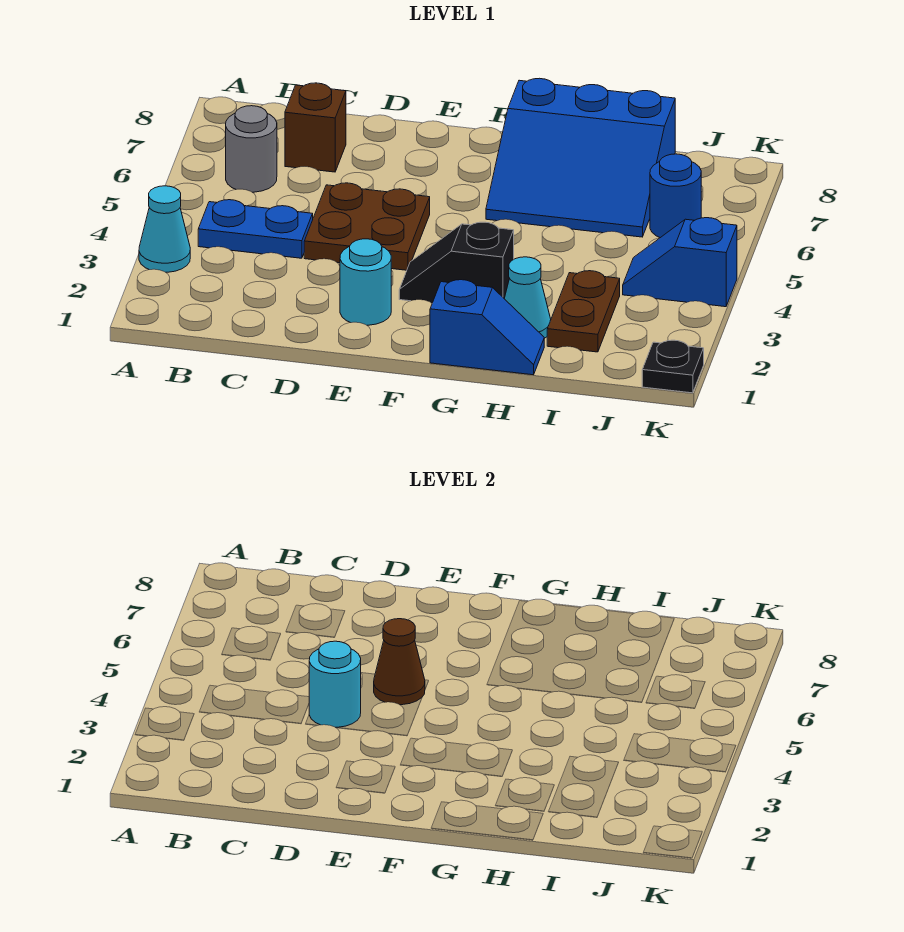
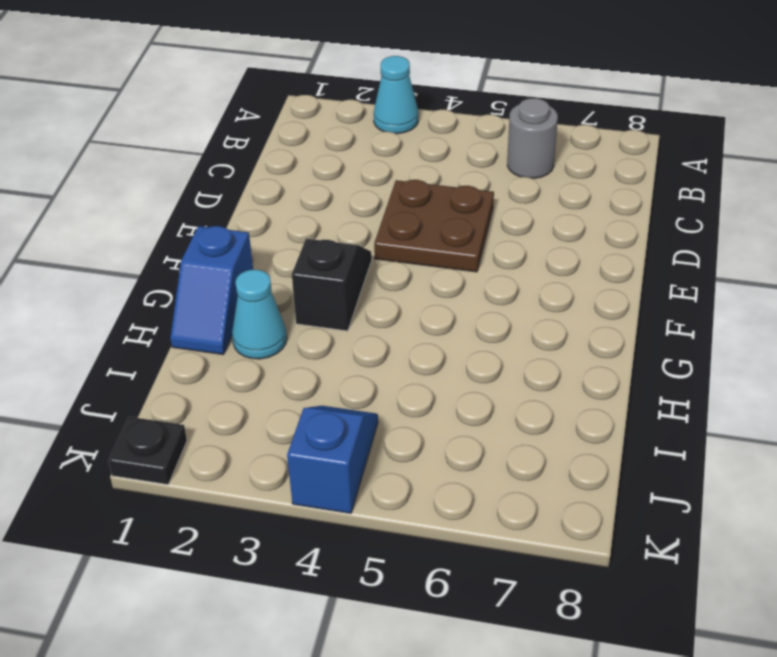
none -> blue 1x2 plate [198,200,313,258]
none -> brown 1x1 brick [285,83,346,172]
none -> cyan 1x1 round brick [340,239,391,325]

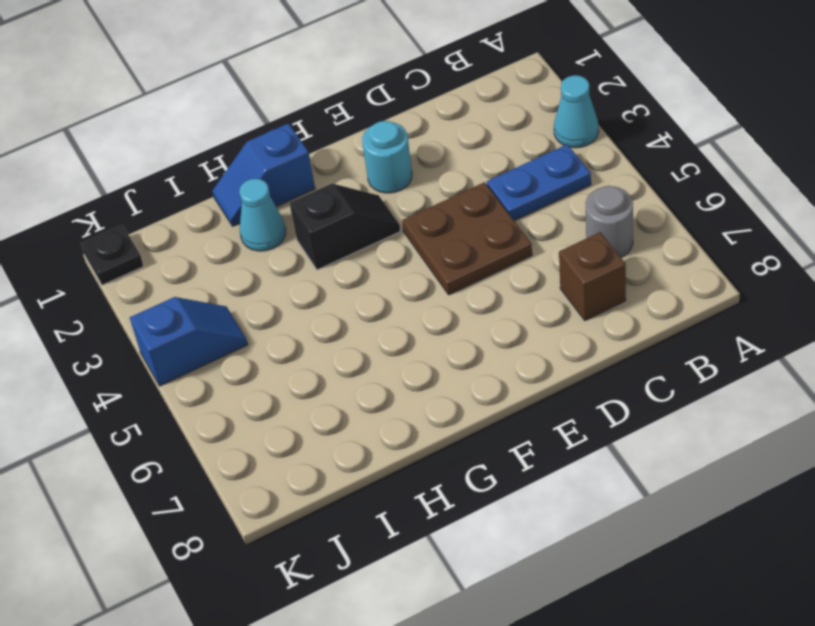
none -> blue 3x3 slope [486,78,675,237]
none -> brown 1x2 plate [547,271,620,352]
none -> blue 1x1 round brick [650,154,701,238]

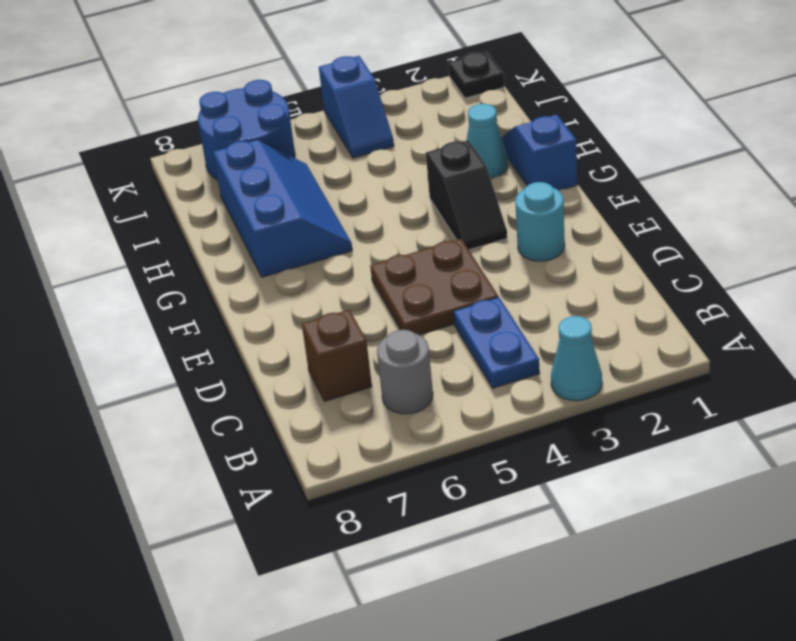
blue 2x3 slope [213,139,352,277] -> blue 3x3 slope [486,78,675,237]
blue 2x2 round brick [198,80,295,180] -> blue 1x1 round brick [650,154,701,238]
none -> brown 1x2 plate [547,271,620,352]
none -> cyan 1x1 round brick [309,641,361,727]
none -> brown 1x1 cone [374,619,425,705]

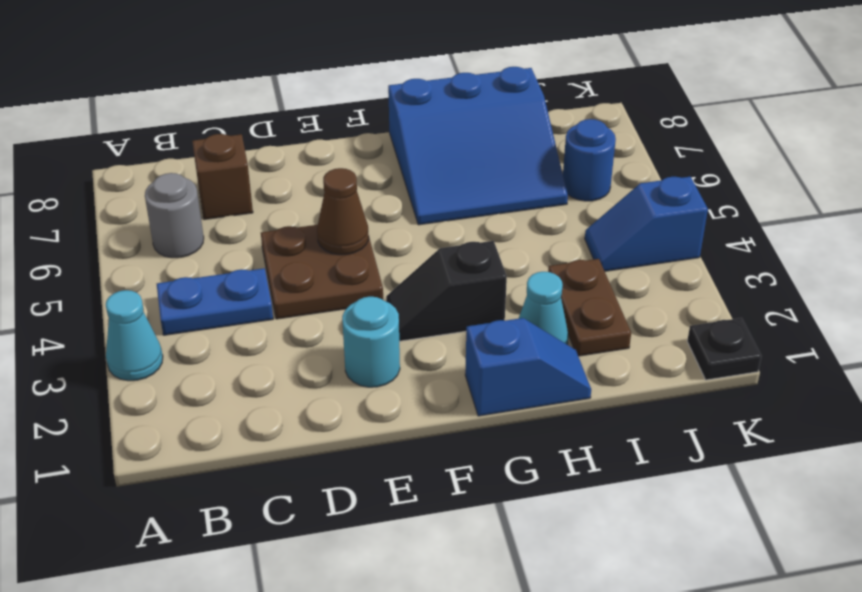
none -> cyan 1x1 round brick [309,641,361,727]

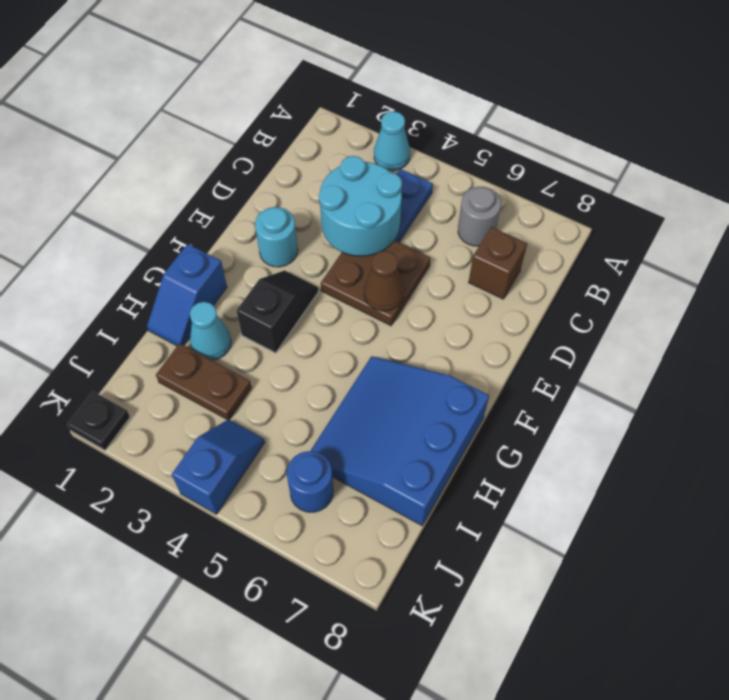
cyan 2x2 round brick [319,156,402,256] -> cyan 1x1 round brick [309,641,361,727]

